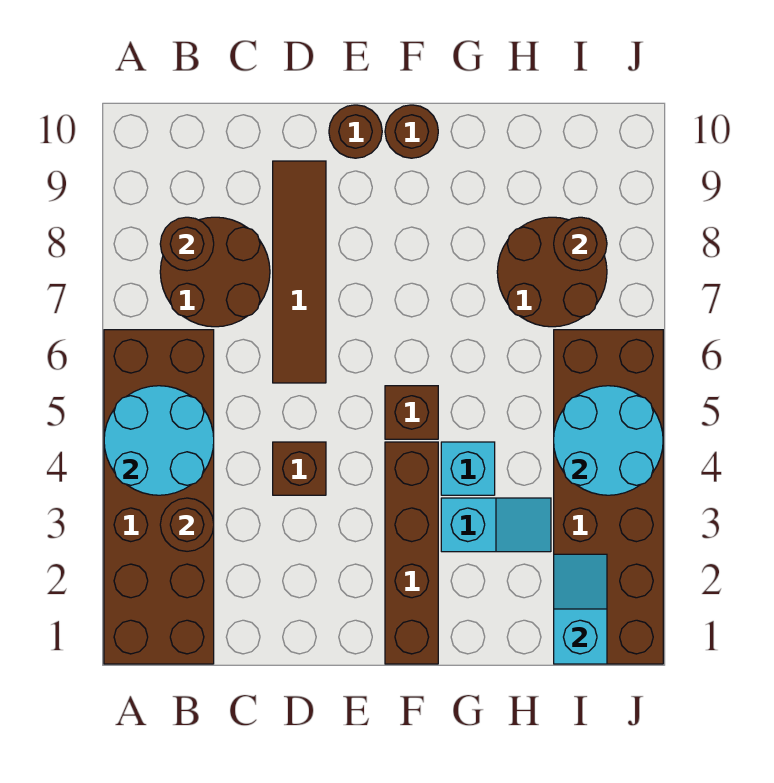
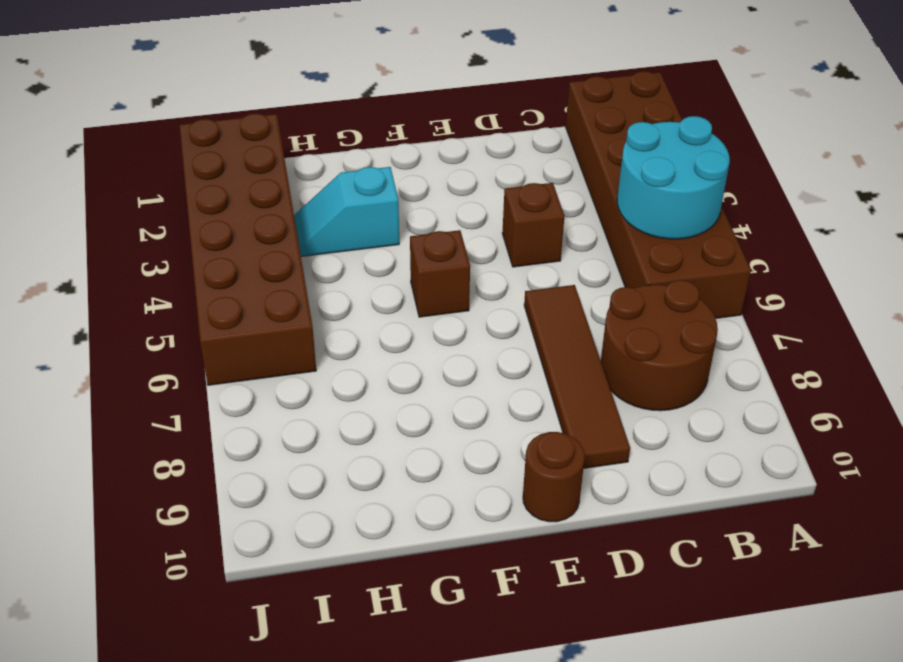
none -> brown 1x4 brick [385,442,438,664]
none -> brown 1x1 round brick [385,105,438,158]
none -> cyan 1x1 brick [441,442,495,495]

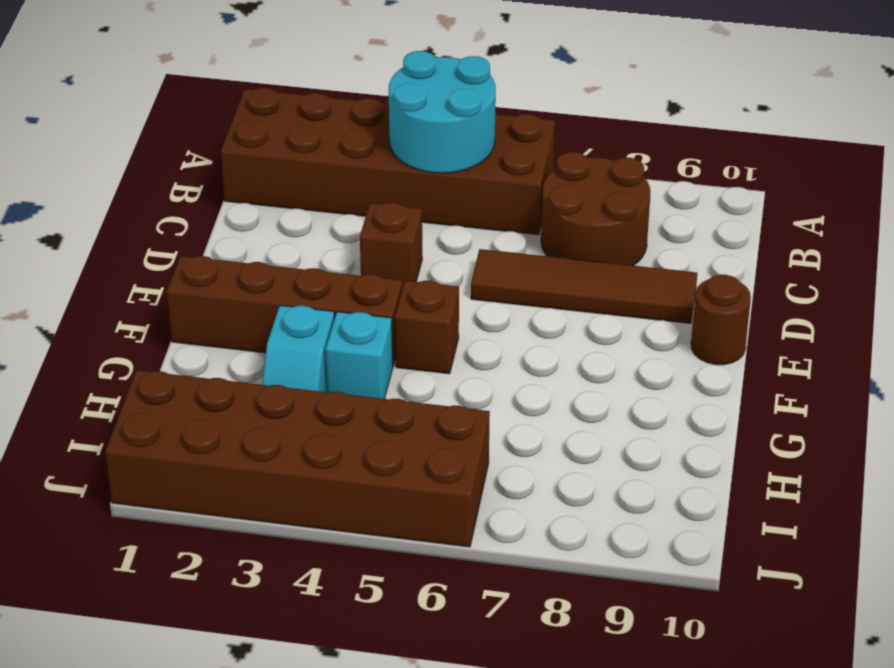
none -> brown 1x1 round brick [385,105,438,158]
none -> brown 2x2 round brick [497,217,607,327]
none -> brown 1x1 round brick [160,498,214,551]

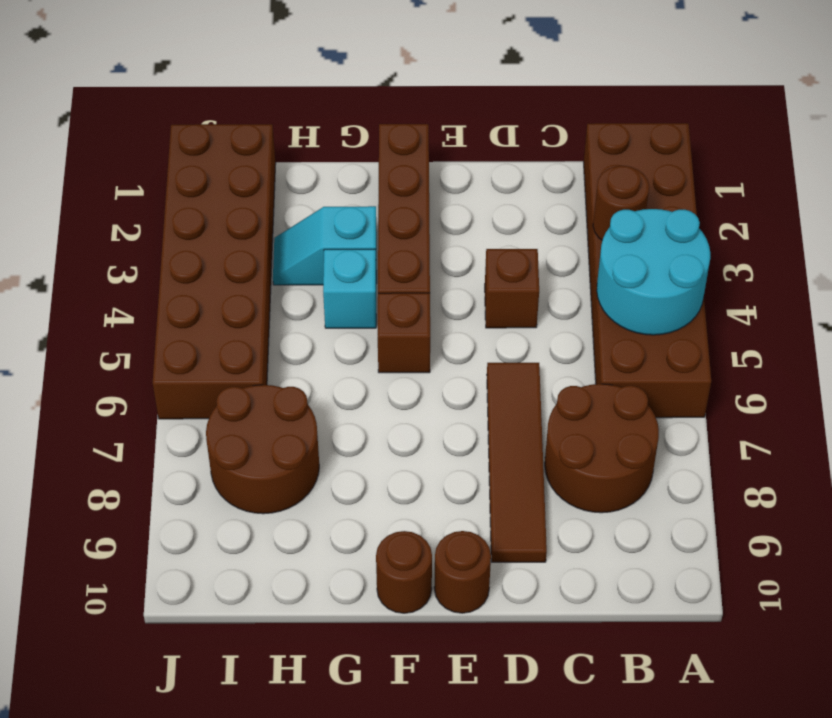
none -> brown 1x1 round brick [160,217,214,271]
none -> cyan 1x2 slope [554,554,607,664]
none -> cyan 2x2 round brick [554,386,663,495]

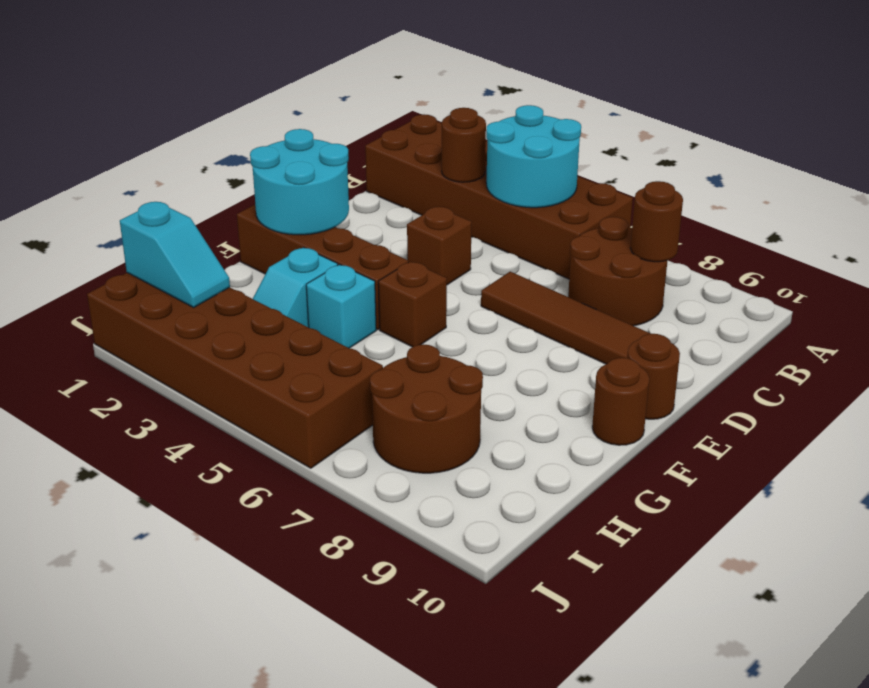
cyan 2x2 round brick [250,129,349,235] -> cyan 2x2 round brick moved to [554,386,663,495]
none -> brown 1x1 round brick [554,217,607,271]

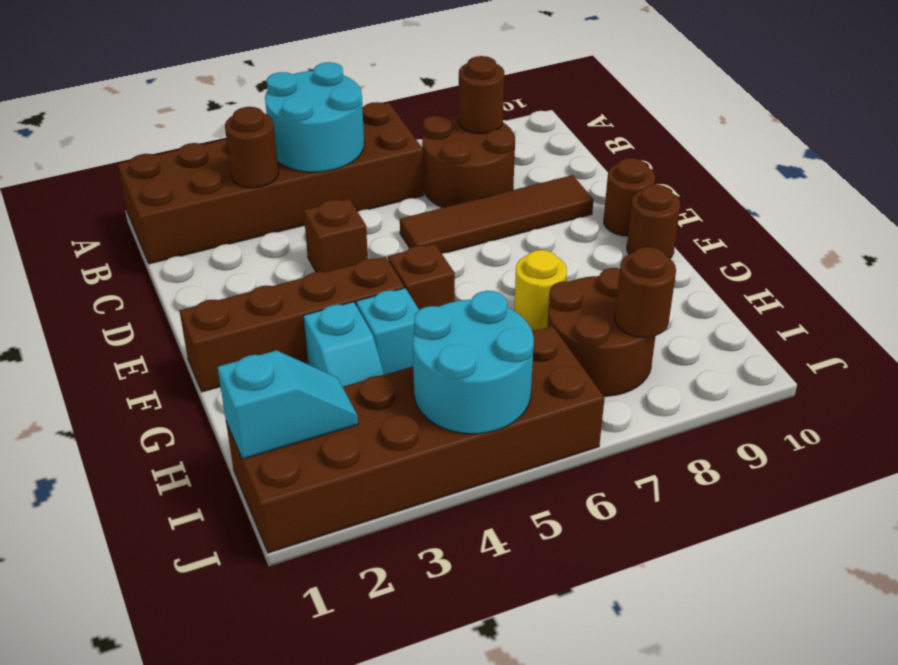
yellow 1x1 round brick [514,250,567,331] -> none

